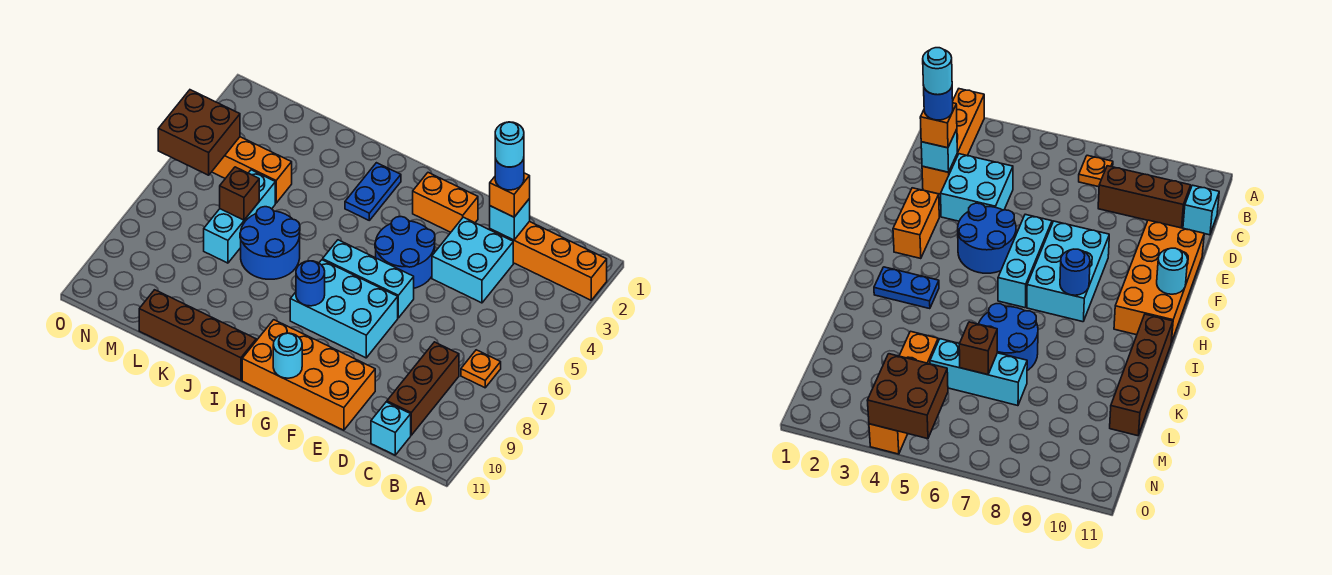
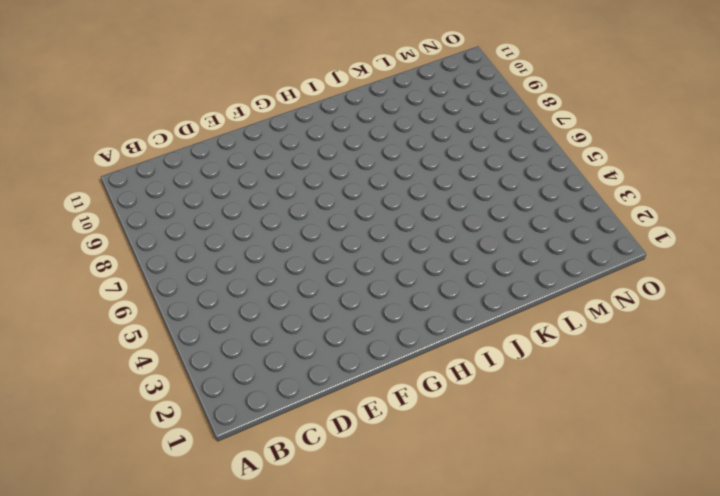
none -> orange 1x4 brick [490,221,607,300]
none -> orange 1x1 plate [461,350,501,388]
none -> brown 1x3 brick [387,342,459,435]

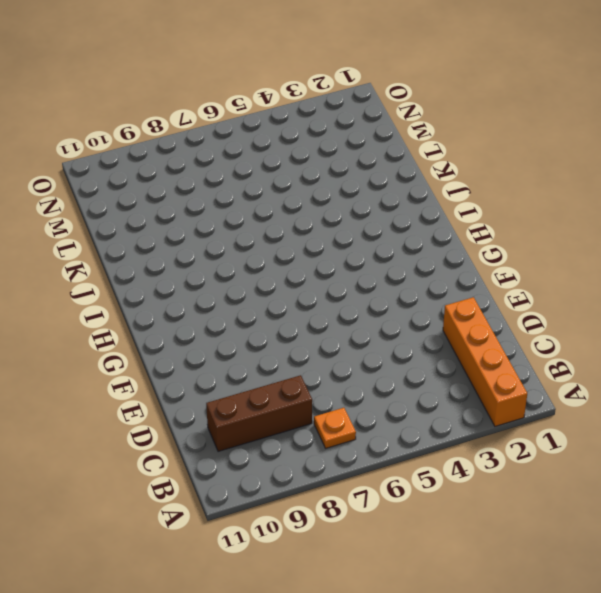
none -> cyan 1x1 brick [371,402,411,455]
none -> cyan 2x2 brick [432,217,513,303]
none -> orange 2x4 brick [242,320,375,430]

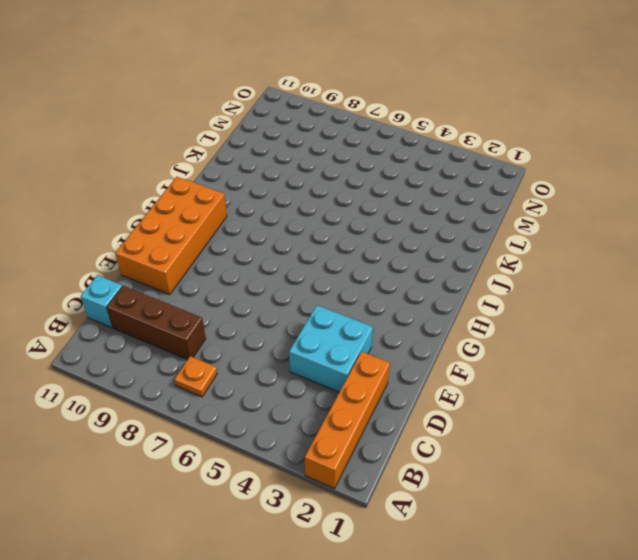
none -> orange 1x2 brick [413,173,478,232]
none -> blue 2x2 round brick [375,217,435,288]
none -> cyan 1x3 brick [323,240,414,318]

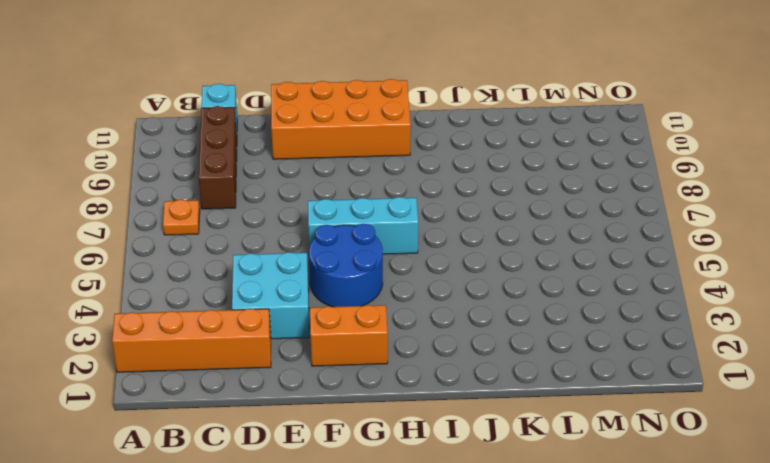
none -> cyan 2x3 brick [290,260,398,358]
none -> blue 1x2 plate [345,163,401,220]
none -> brown 1x4 brick [139,290,256,380]

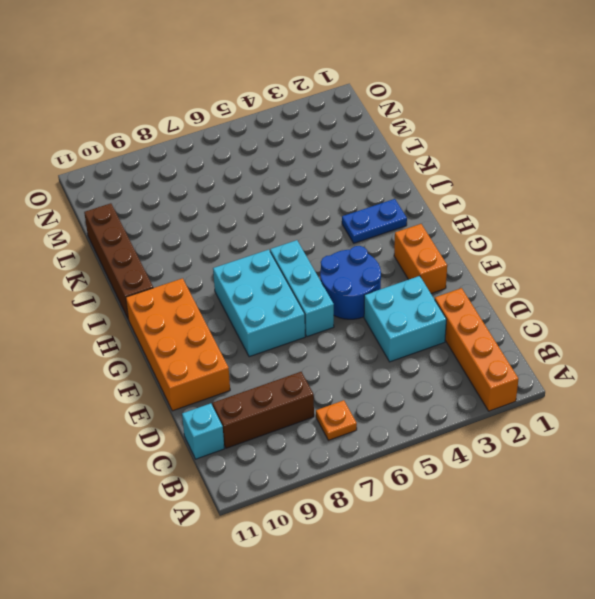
none -> blue 2x2 round brick [240,207,300,279]
none -> orange 1x4 brick [212,137,292,203]
none -> cyan 1x3 brick [204,170,275,263]

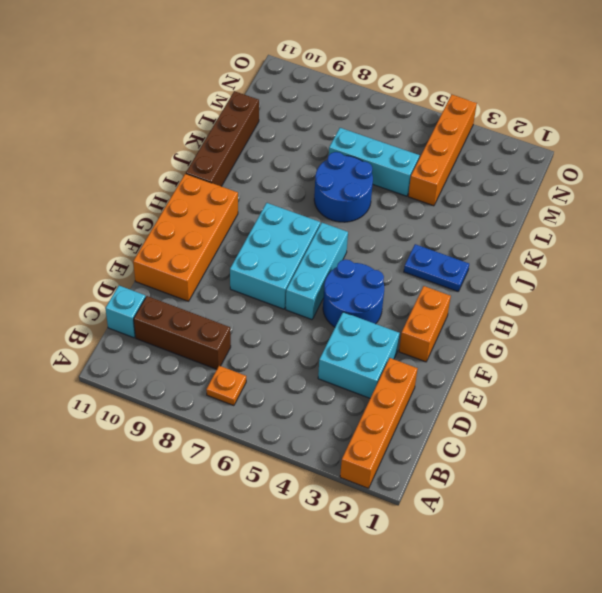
none -> cyan 1x1 brick [490,199,530,240]
none -> cyan 1x1 round brick [273,333,302,378]
none -> blue 1x1 round brick [296,261,325,306]

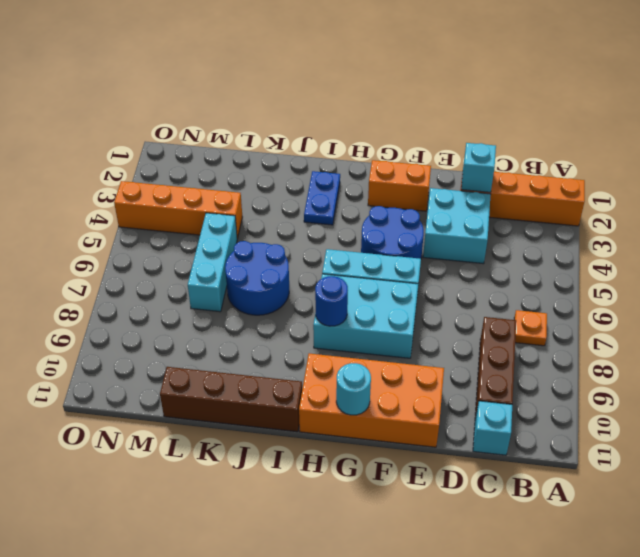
none -> brown 1x1 brick [220,167,259,220]
none -> brown 2x2 brick [158,90,240,175]
none -> orange 1x1 brick [490,173,530,217]

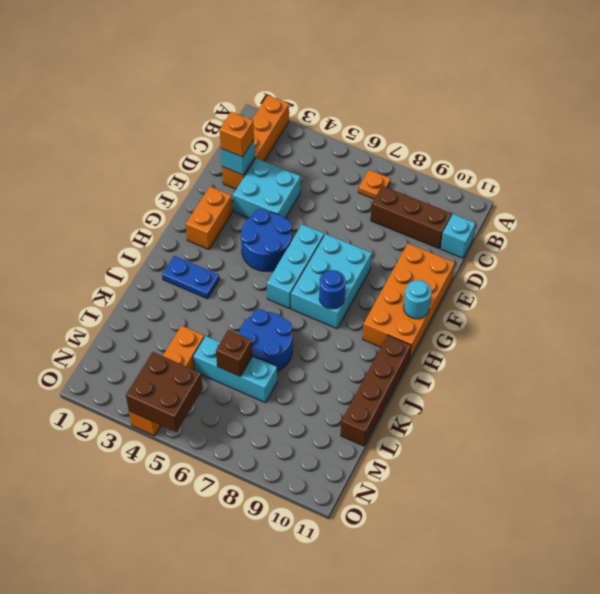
none -> blue 1x1 round brick [495,158,524,190]
none -> cyan 1x1 round brick [495,122,524,167]

